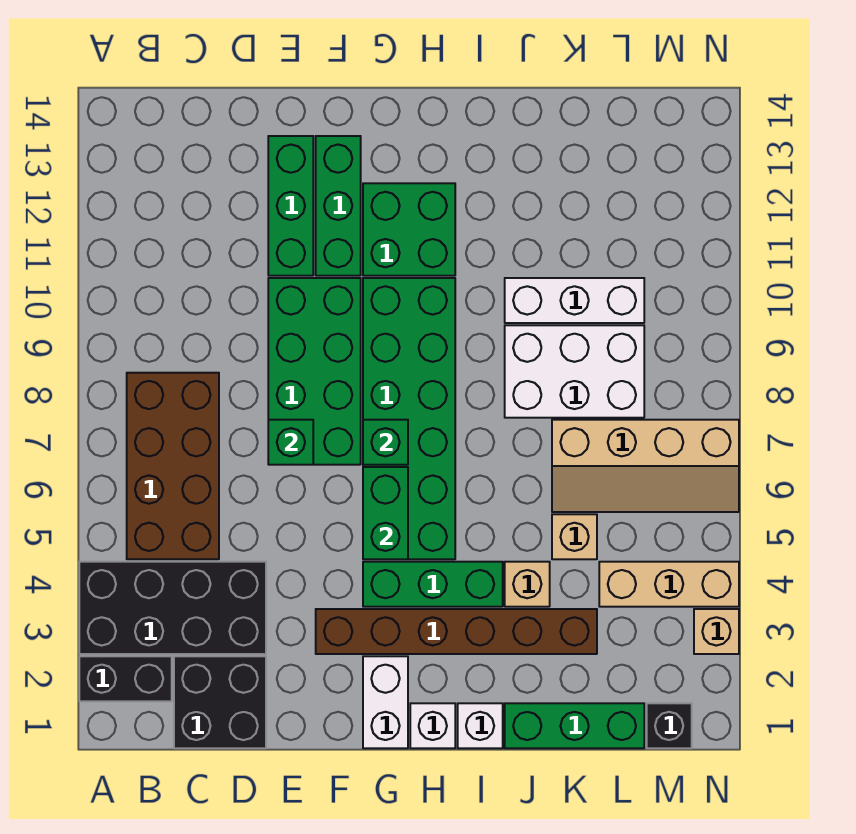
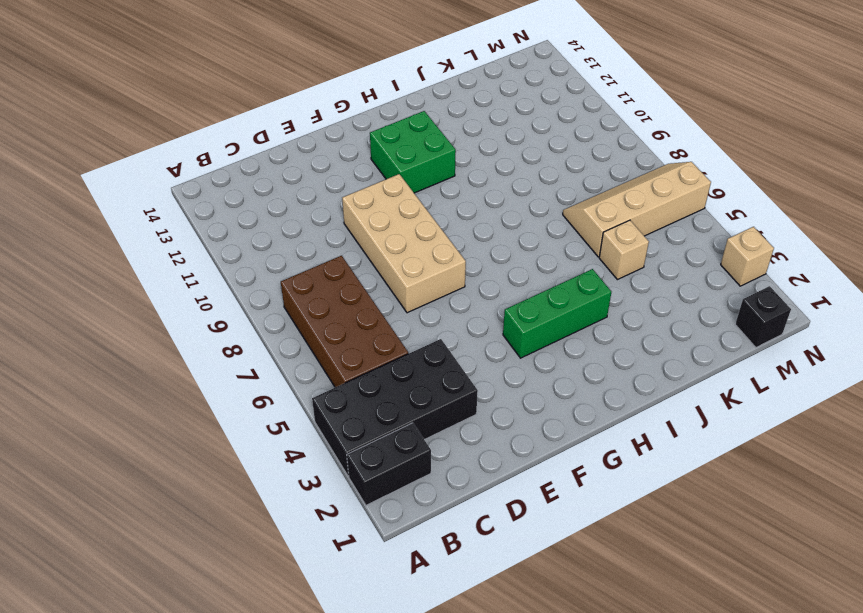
tan 2x4 brick [342,174,466,313] -> green 2x4 brick [268,278,361,465]
tan 2x4 slope [563,162,711,257] -> tan 2x4 slope turned to [552,420,739,512]
none -> black 2x2 brick [174,656,266,748]
none -> green 1x3 brick [268,136,313,276]
none -> brown 1x6 brick [316,609,597,654]

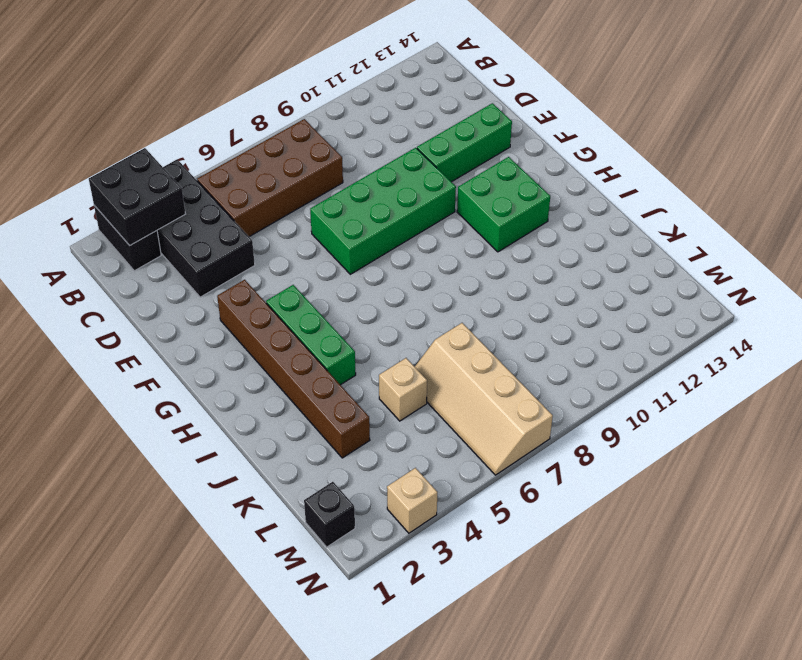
black 2x2 brick [89,148,185,245] -> black 2x2 brick moved to [174,656,266,748]
none -> green 1x3 brick [316,136,361,276]
none -> white 1x2 brick [363,656,408,748]
none -> green 2x6 brick [363,278,455,559]

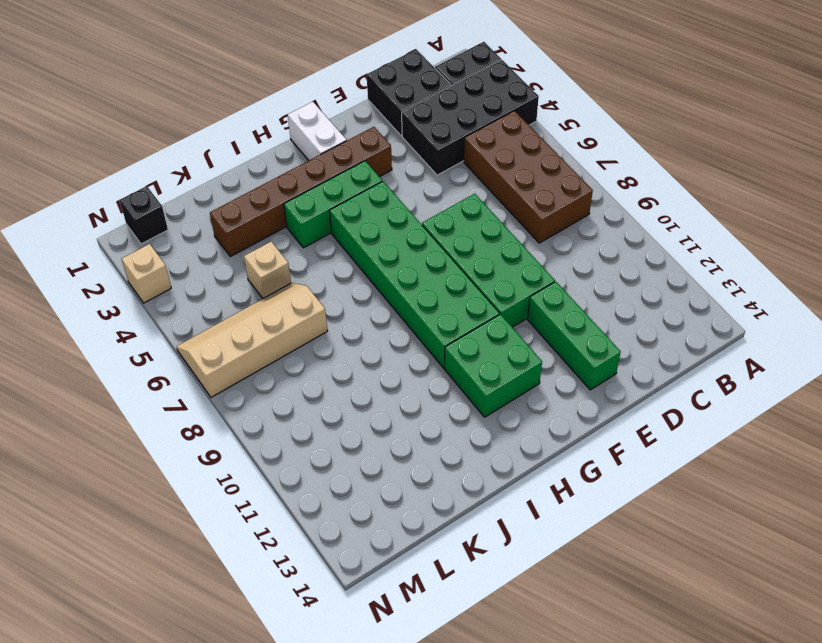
none -> green 1x3 brick [316,136,361,276]
none -> white 1x1 brick [410,703,455,748]
none -> white 1x1 brick [458,703,503,748]

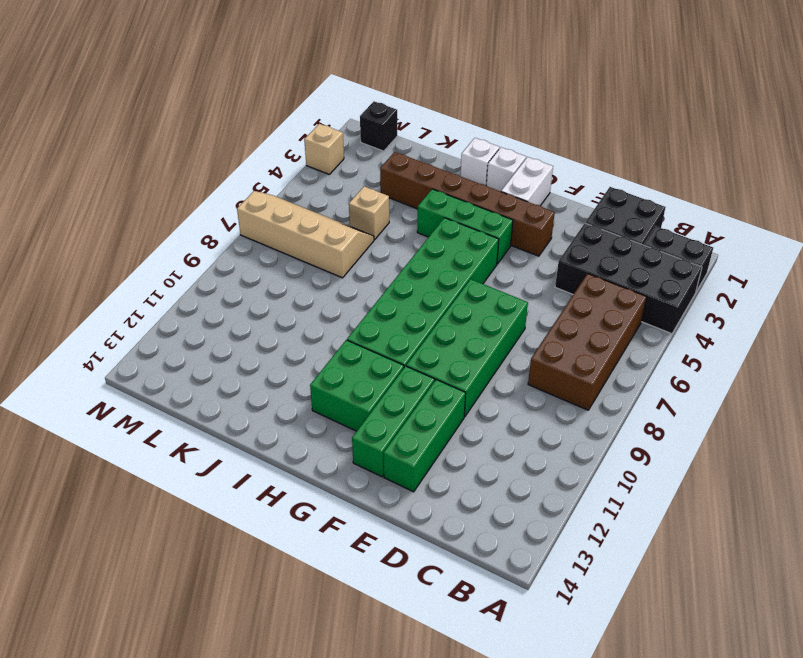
none -> green 1x3 brick [505,703,644,748]
none -> tan 1x1 brick [505,562,550,607]
none -> white 2x3 brick [505,325,644,418]

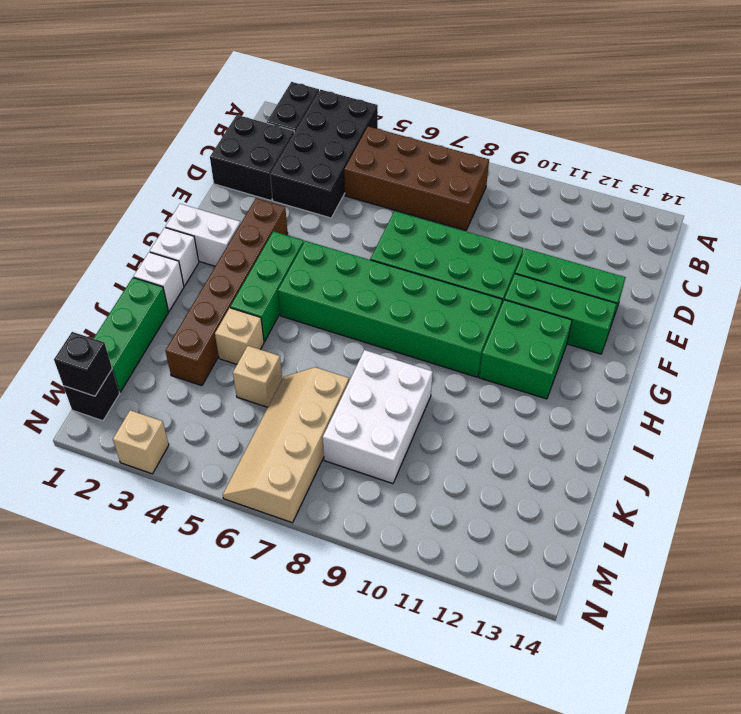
black 1x1 brick [54,332,112,396] -> none
none -> white 1x3 brick [505,278,644,323]
none -> tan 1x3 brick [599,562,739,607]
none -> green 1x1 brick [268,420,313,465]

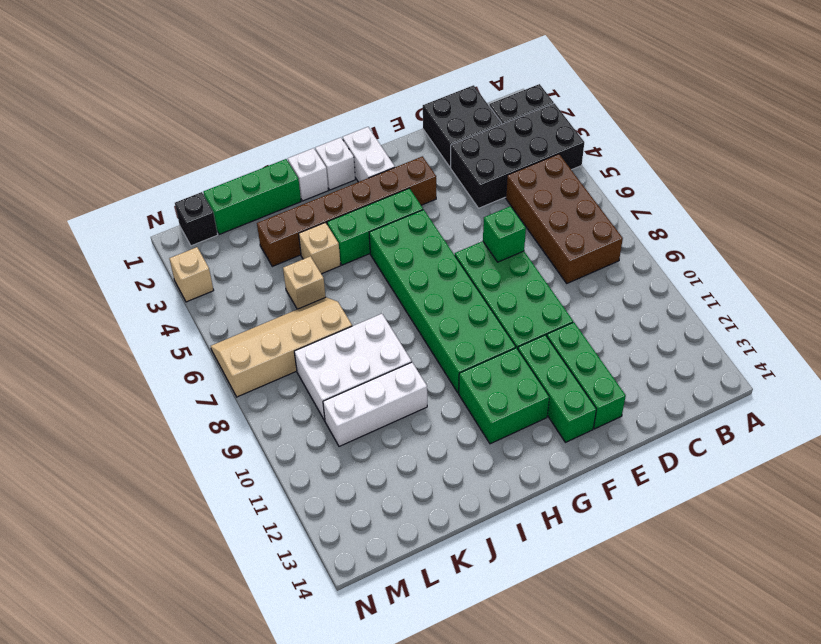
none -> tan 1x3 brick [599,562,739,607]
none -> green 1x2 brick [363,467,408,559]
none -> green 1x1 brick [363,420,408,465]

